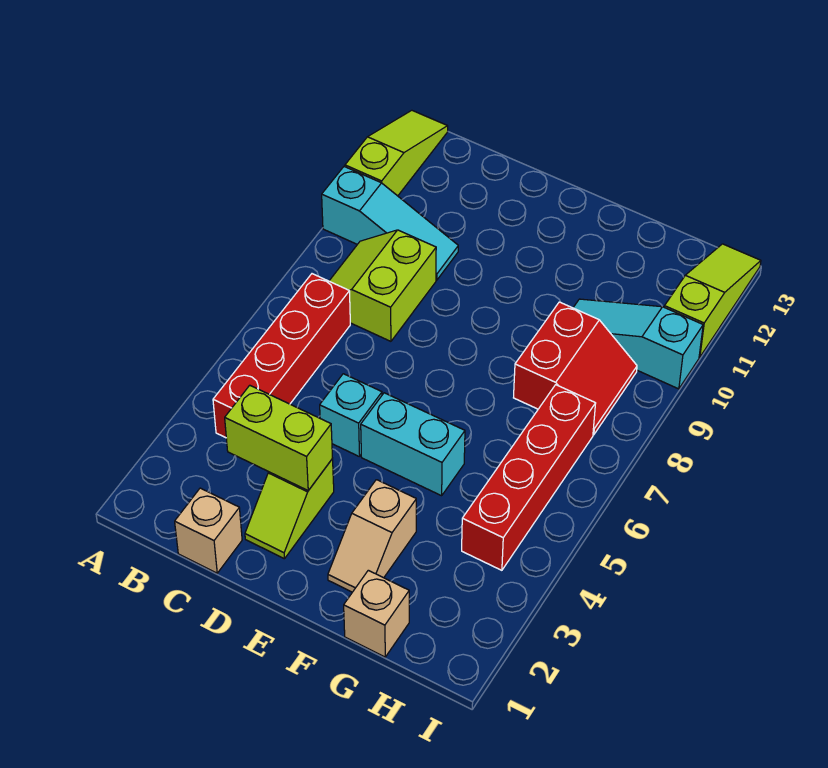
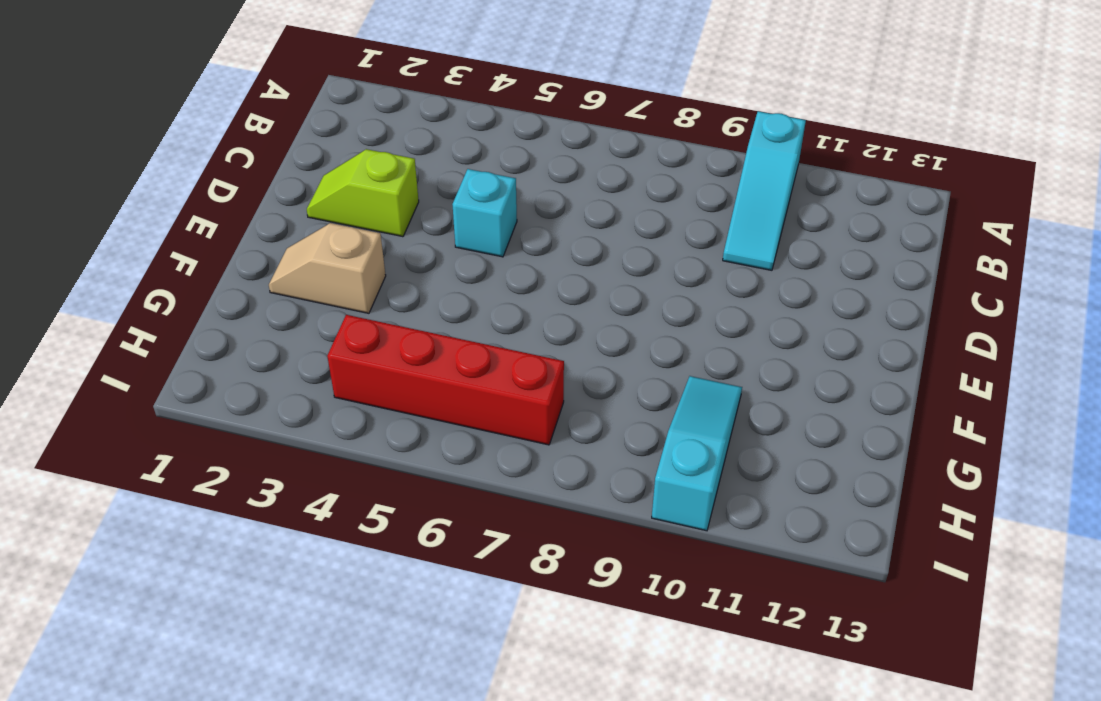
none -> lime 1x3 slope [345,110,448,196]
none -> red 1x4 brick [213,274,350,438]
none -> lime 2x2 slope [329,230,436,341]

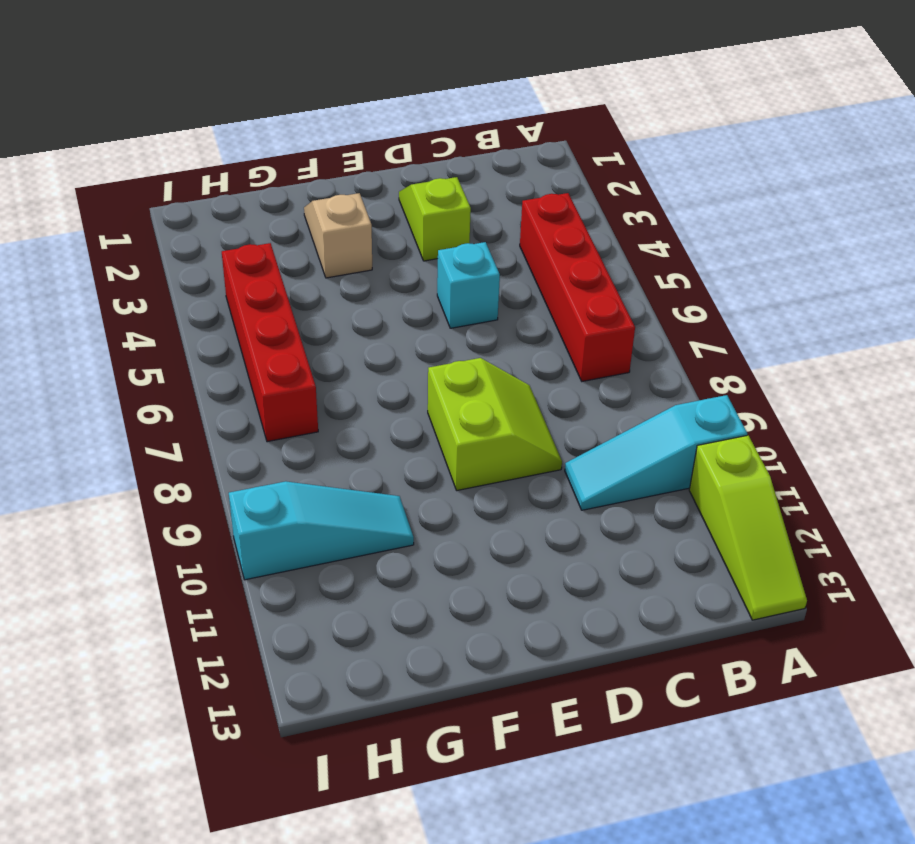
lime 2x2 slope [428,358,562,491] -> lime 2x2 slope moved to [329,230,436,341]
none -> tan 1x1 brick [175,488,242,573]
none -> cyan 1x2 brick [361,393,465,496]
none -> tan 1x1 brick [344,570,409,657]

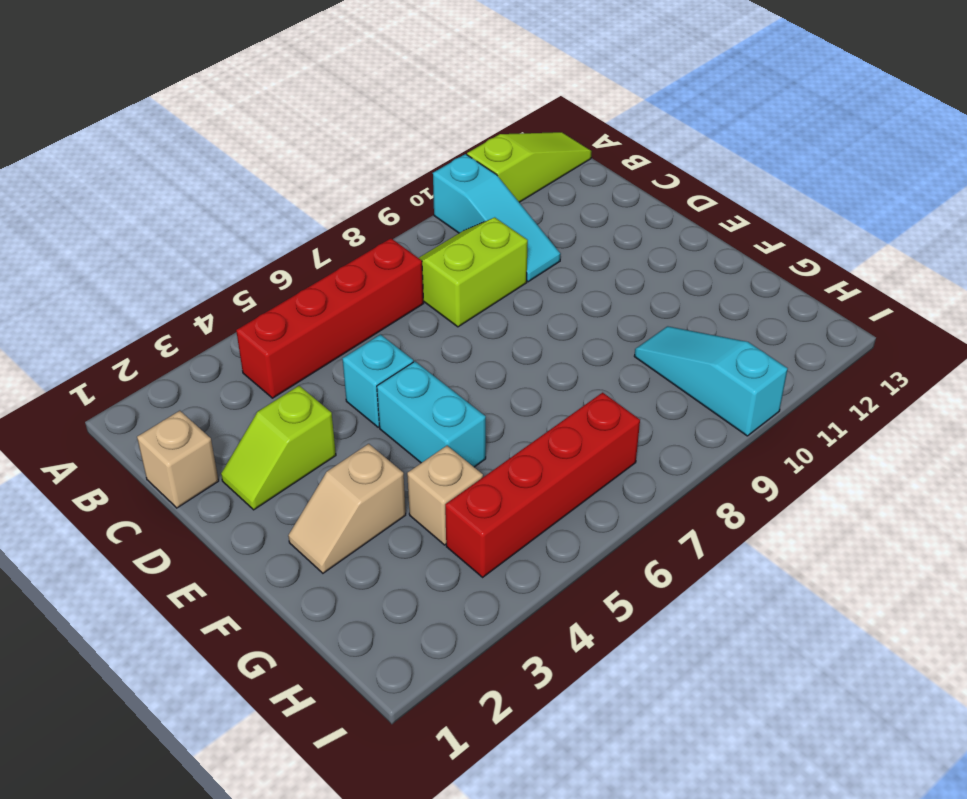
tan 1x1 brick [407,446,483,545] -> tan 1x1 brick moved to [344,570,409,657]
none -> red 2x2 slope [514,302,637,435]
none -> lime 1x3 slope [664,244,761,357]
none -> lime 1x2 brick [225,385,332,490]

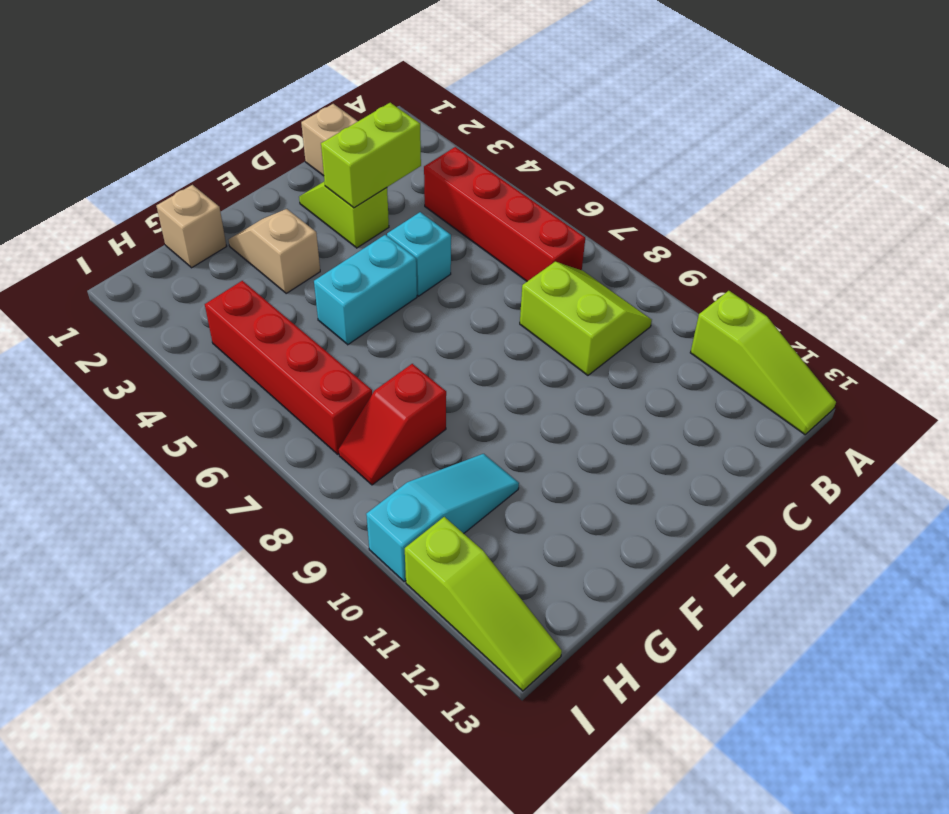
red 1x2 slope [339,364,446,485] -> red 2x2 slope [514,302,637,435]
none -> cyan 1x3 slope [322,167,458,280]

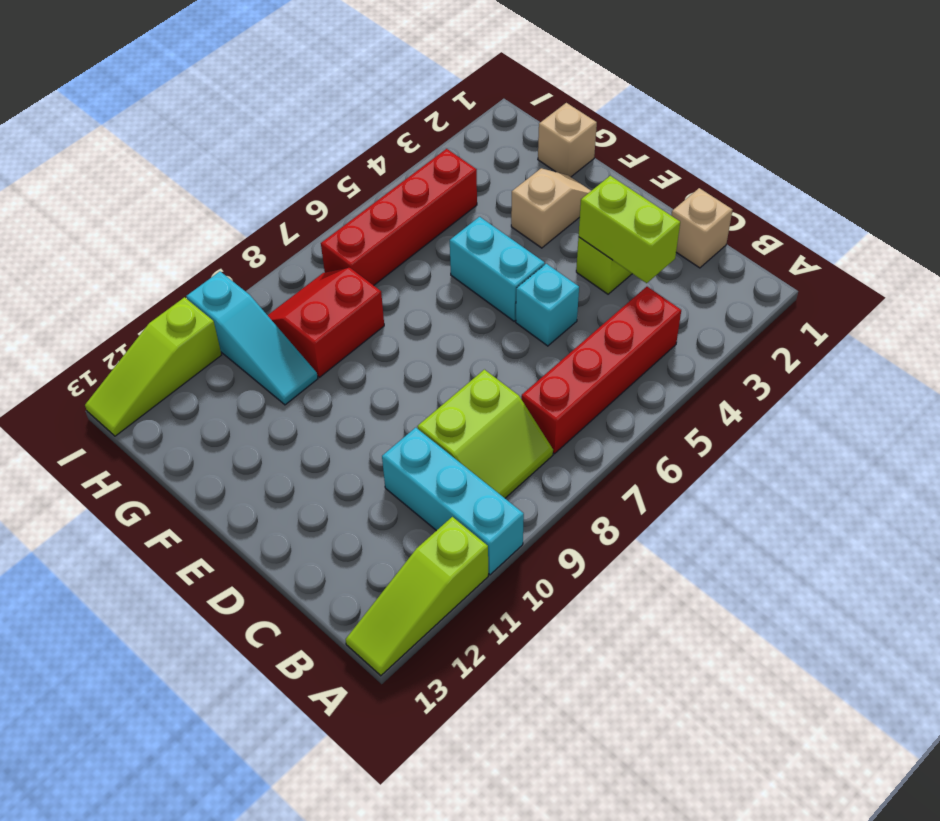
cyan 1x3 brick [382,428,524,575] -> cyan 1x3 slope [322,167,458,280]

